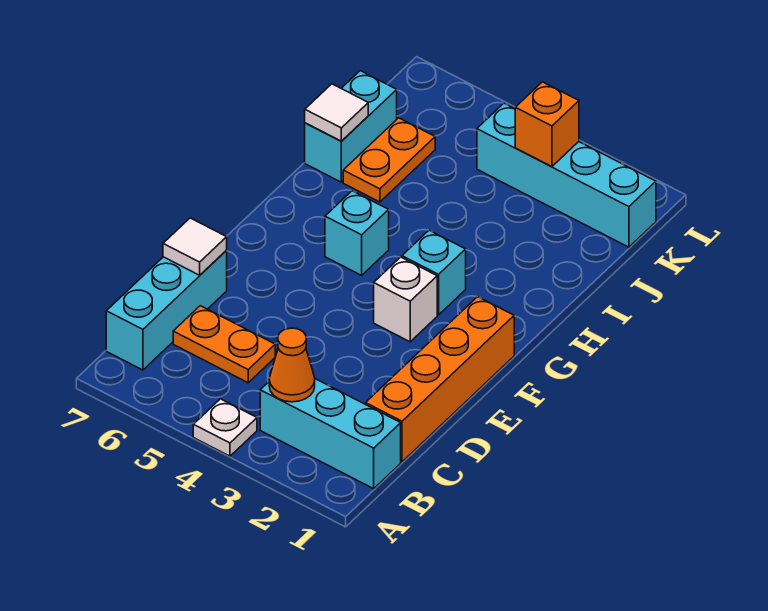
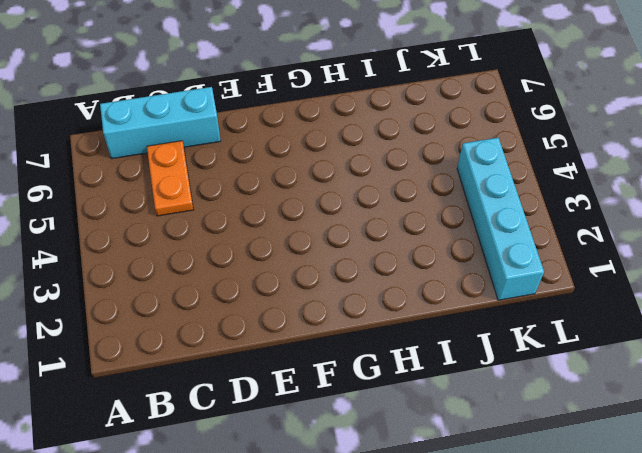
none -> white 1x1 plate [193,399,257,456]
none -> cyan 1x3 brick [260,379,401,489]
none -> orange 1x4 brick [366,297,514,462]

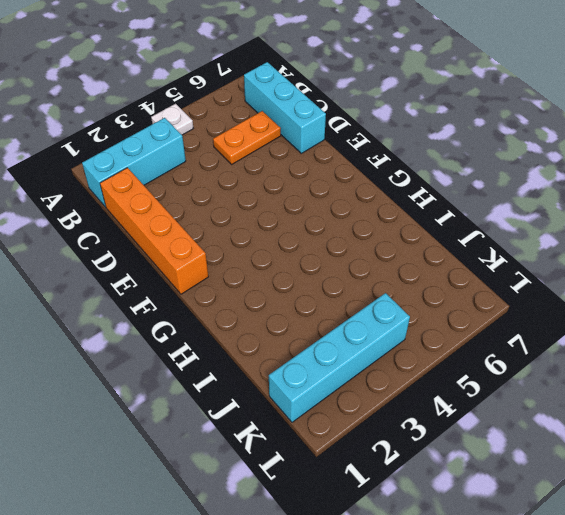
none -> white 1x1 brick [374,257,437,342]
none -> cyan 1x1 brick [402,230,466,315]
none -> cyan 1x1 brick [325,191,389,275]

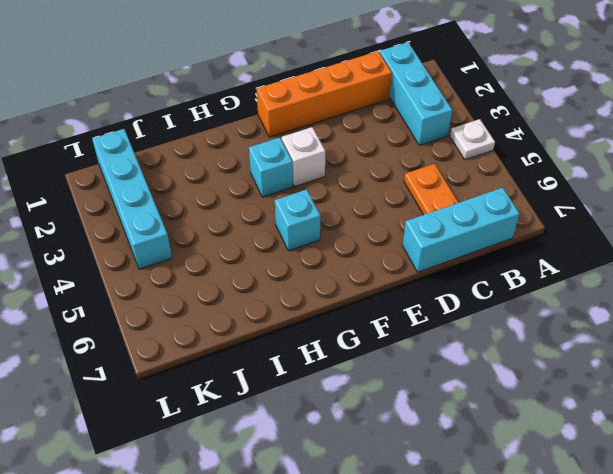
none -> orange 1x2 plate [343,118,435,202]
none -> cyan 1x2 brick [305,71,397,182]
none -> orange 1x1 cone [269,328,315,402]

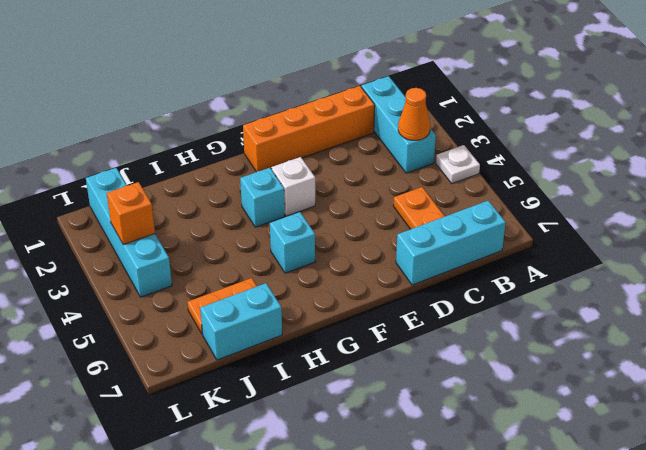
none -> white 1x1 tile [163,218,227,275]
none -> white 1x1 tile [305,84,368,141]

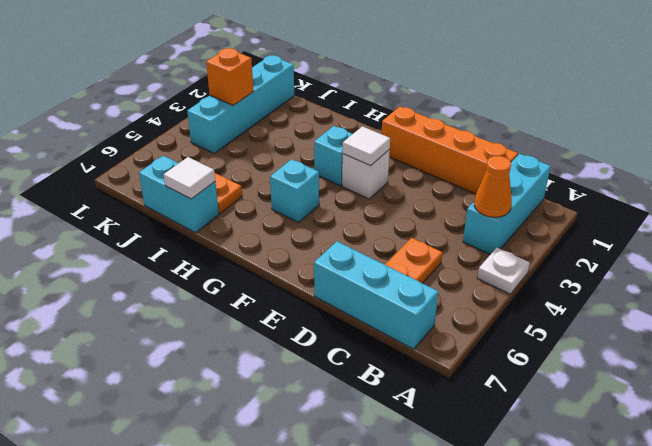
white 1x1 tile [343,126,390,166] -> white 1x1 tile moved to [163,218,227,275]

